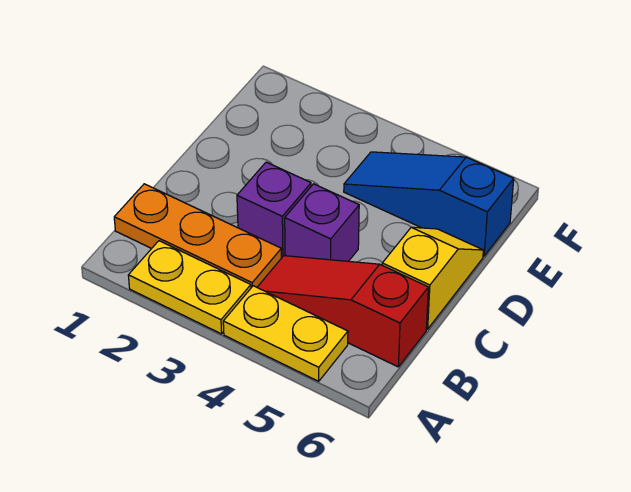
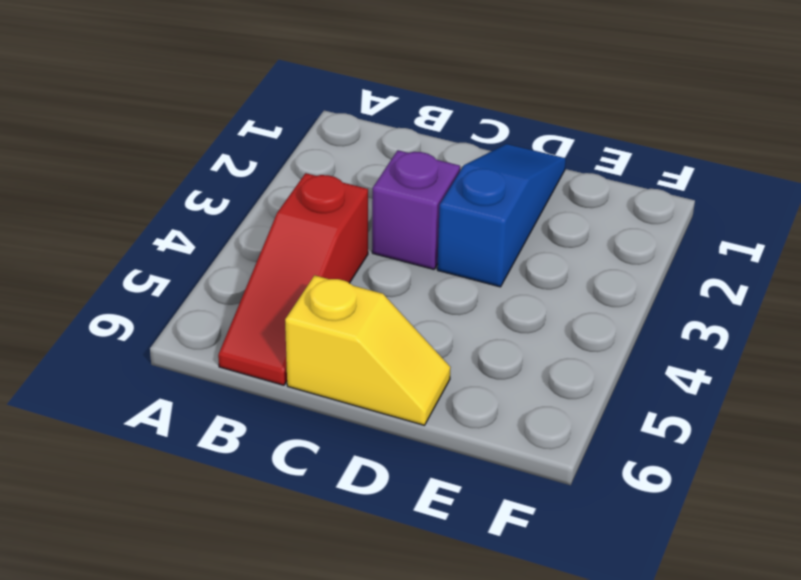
red 1x3 slope [218,173,368,385] -> red 1x3 slope turned to [257,256,428,367]
blue 1x3 slope [437,144,566,287] -> blue 1x3 slope moved to [344,152,514,256]
none -> yellow 1x2 plate [128,241,251,334]
none -> yellow 1x2 plate [223,286,348,381]

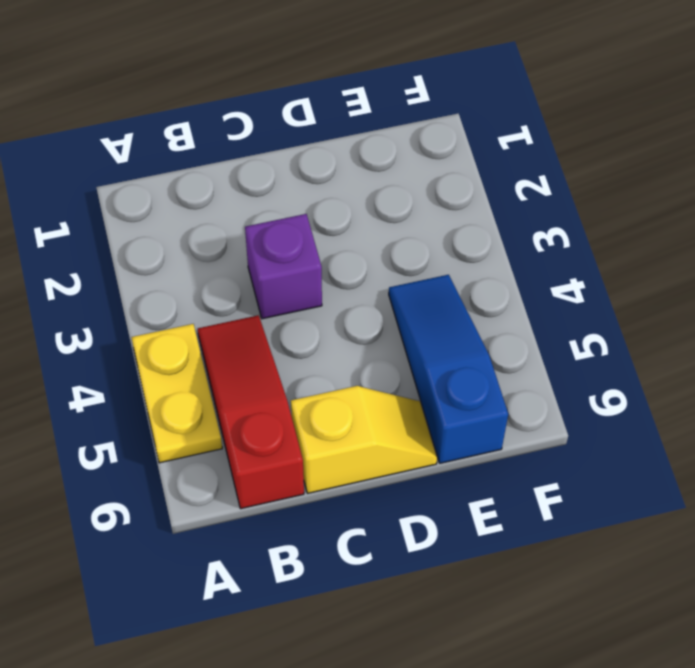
none -> yellow 1x2 plate [128,241,251,334]
none -> orange 1x3 plate [114,184,281,288]

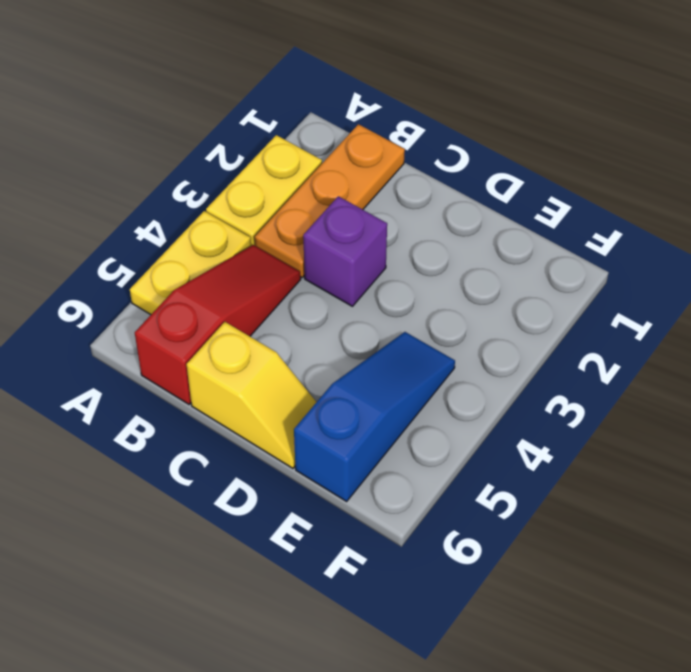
none -> purple 1x1 brick [285,184,359,261]

